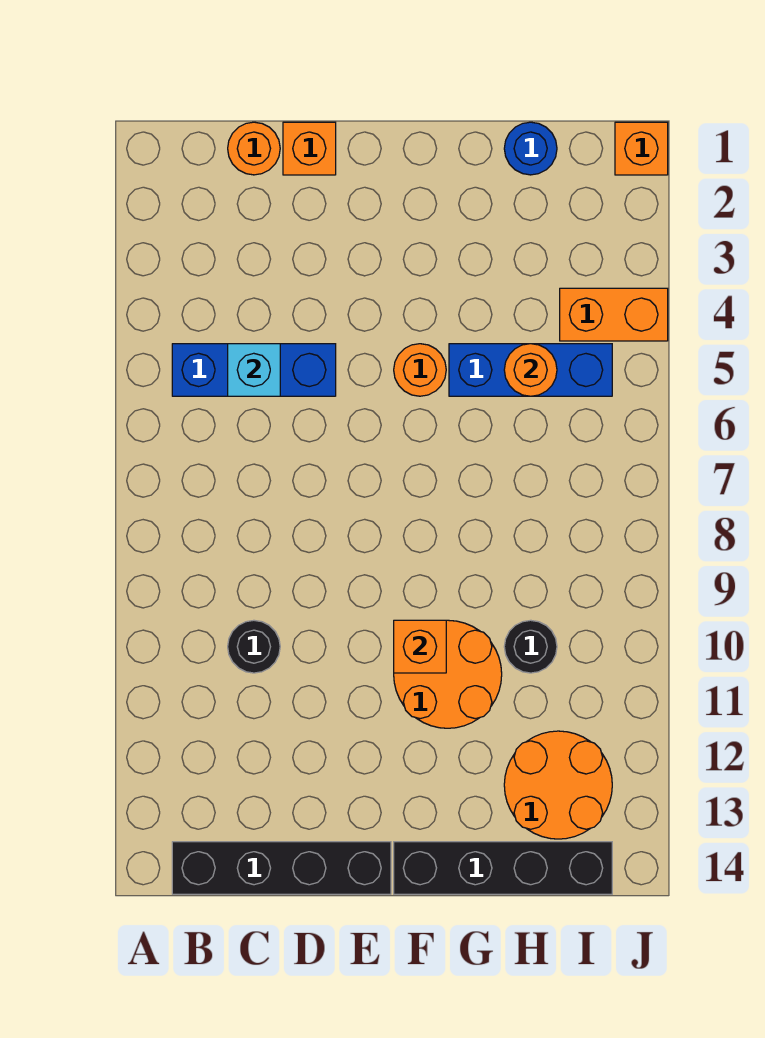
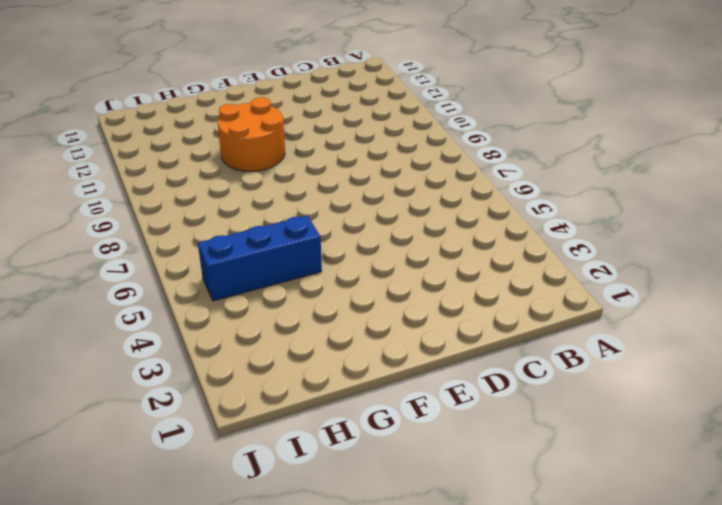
none -> blue 1x3 brick [172,344,336,396]
none -> black 1x4 brick [172,842,391,894]
none -> orange 1x1 round brick [228,122,280,175]

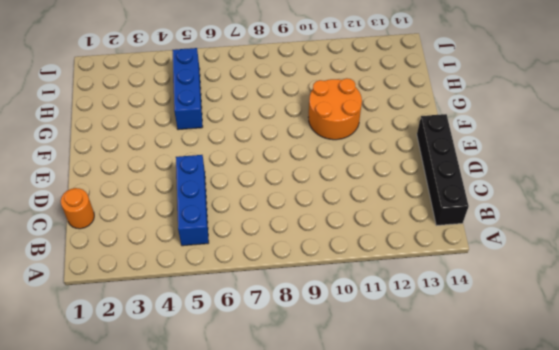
none -> black 1x1 round brick [228,620,280,673]
none -> orange 1x1 brick [283,122,336,175]
none -> orange 1x1 round brick [394,344,446,396]

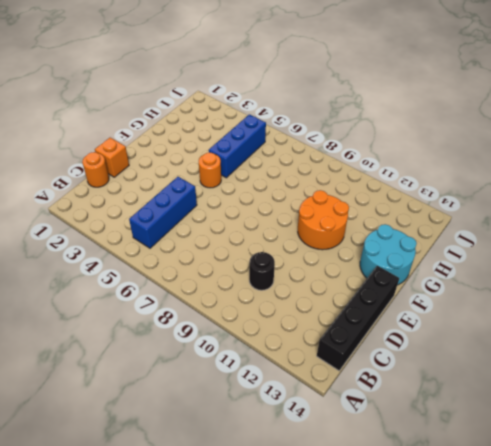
cyan 2x2 round brick [360,224,417,285] -> black 1x4 brick [394,842,612,894]
none -> blue 1x1 round brick [504,122,557,175]
none -> black 1x1 round brick [504,620,557,673]
none -> orange 2x2 round brick [504,731,612,839]

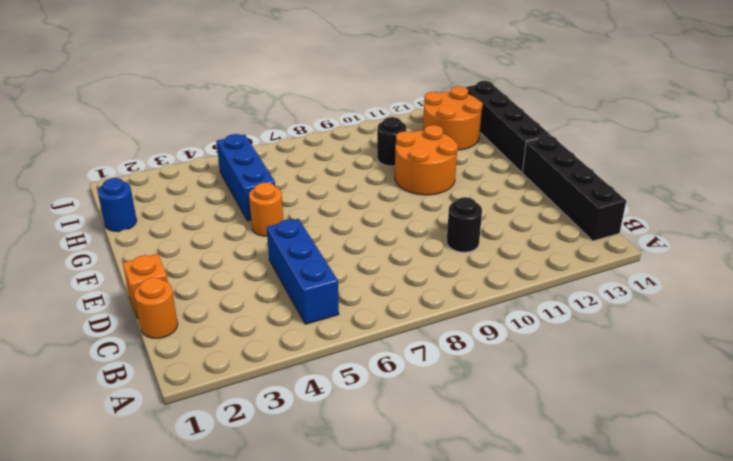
none -> orange 1x2 brick [560,288,668,341]
none -> orange 1x1 brick [615,122,668,175]
none -> cyan 1x1 brick [228,344,280,396]

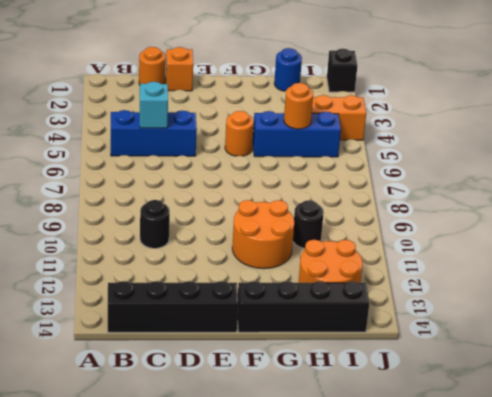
black 1x1 brick [327,49,357,92] -> orange 1x1 brick [615,122,668,175]
none -> orange 1x1 brick [394,620,446,673]

